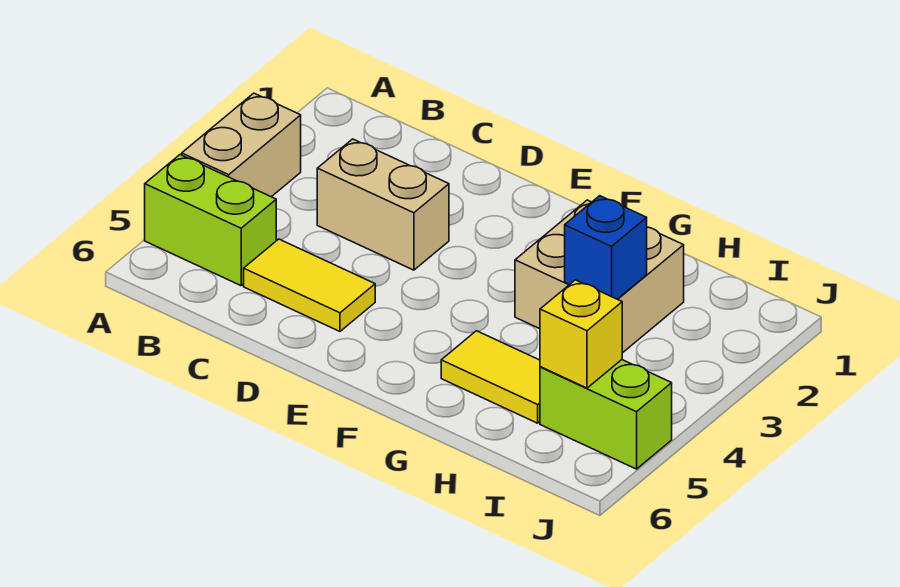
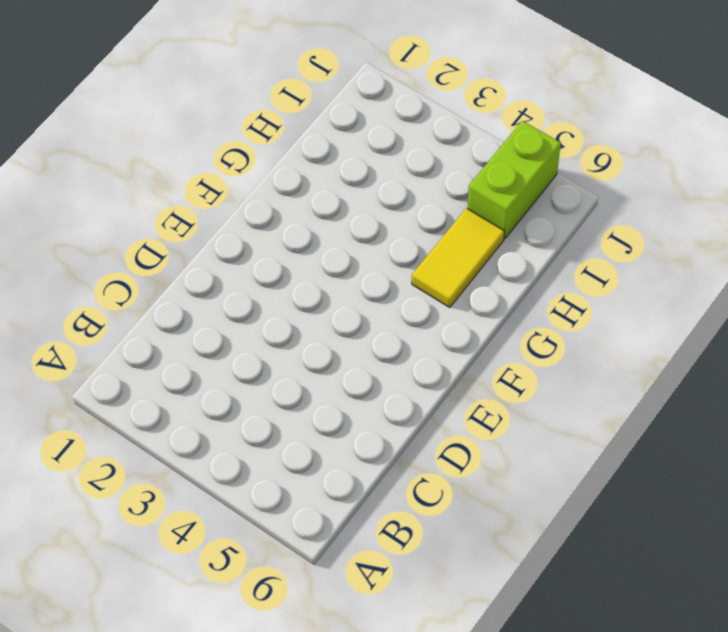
none -> tan 1x2 brick [182,93,301,197]
none -> lime 1x2 brick [145,155,276,286]

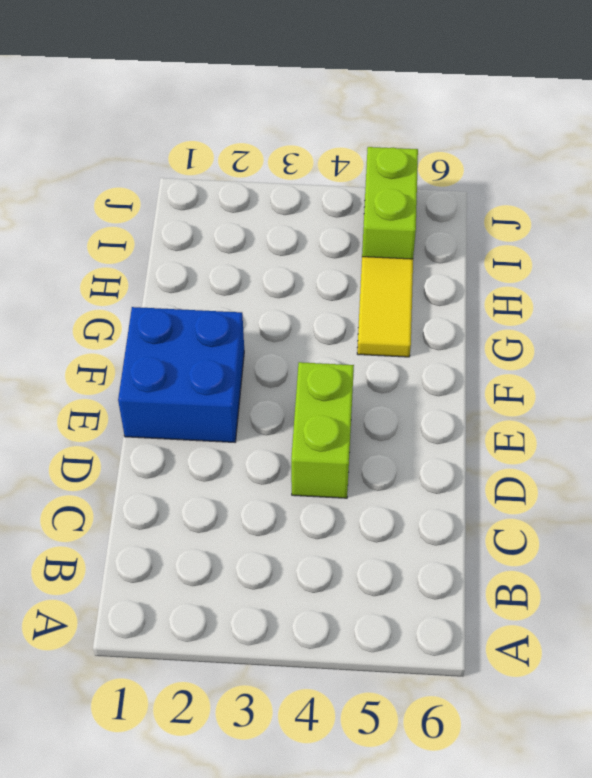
lime 1x2 brick [291,362,354,498] -> lime 1x2 brick moved to [145,155,276,286]
blue 2x2 brick [118,307,244,442] -> none
none -> tan 1x2 brick [182,93,301,197]
none -> tan 1x2 brick [317,139,449,270]

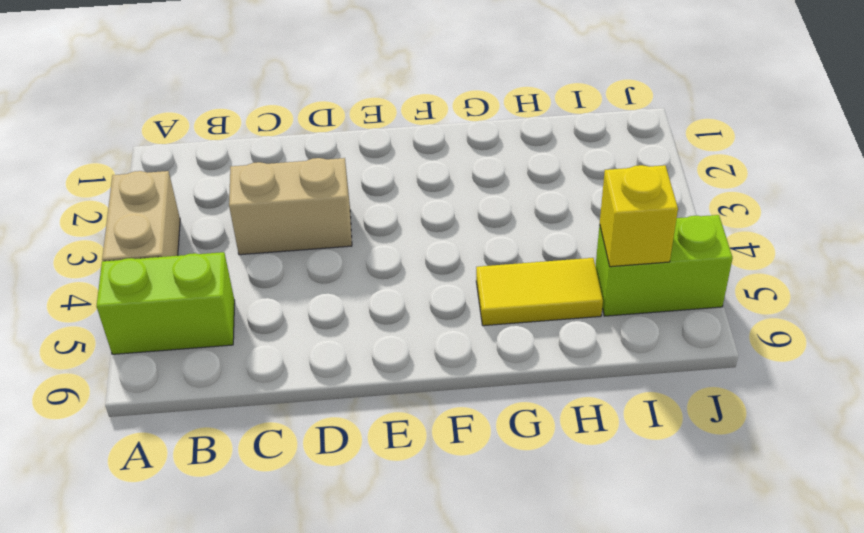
none -> yellow 1x2 tile [244,239,375,331]
none -> tan 2x2 brick [515,200,684,353]

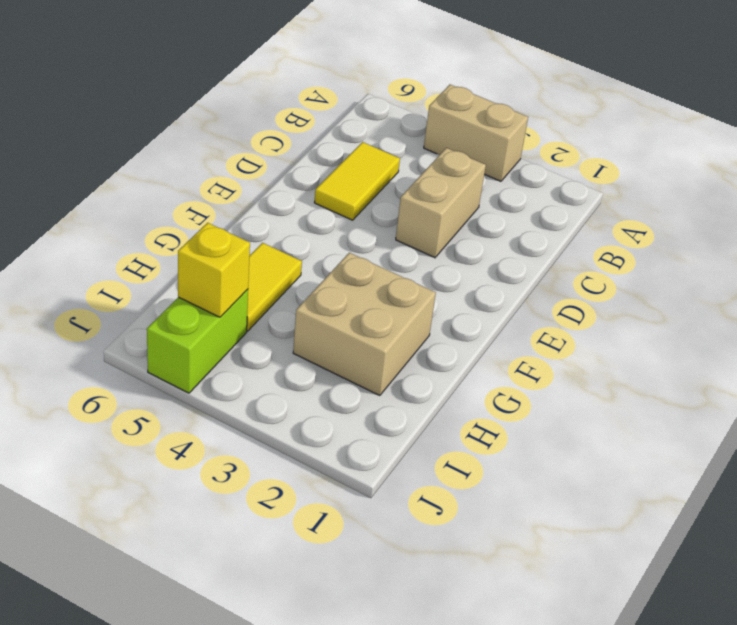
none -> lime 1x2 brick [145,155,276,286]
none -> blue 1x1 brick [565,196,647,299]

